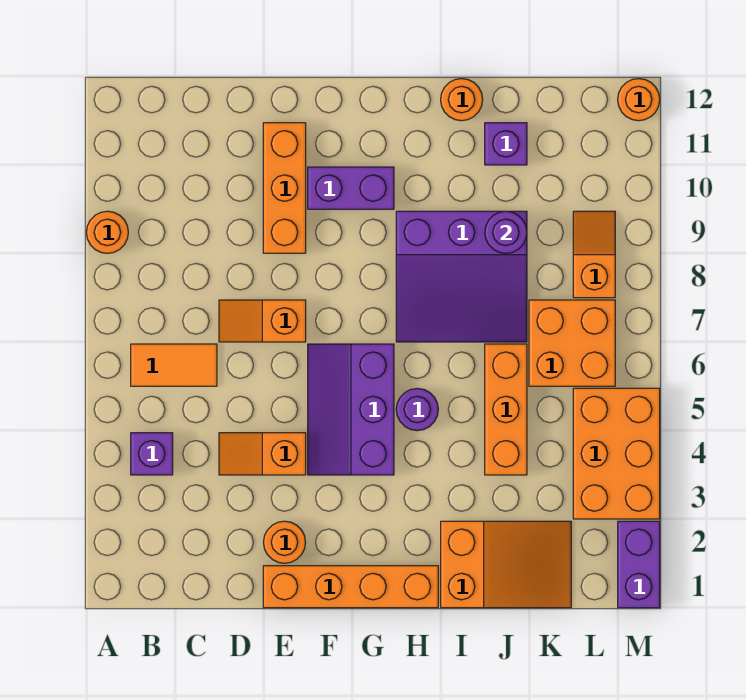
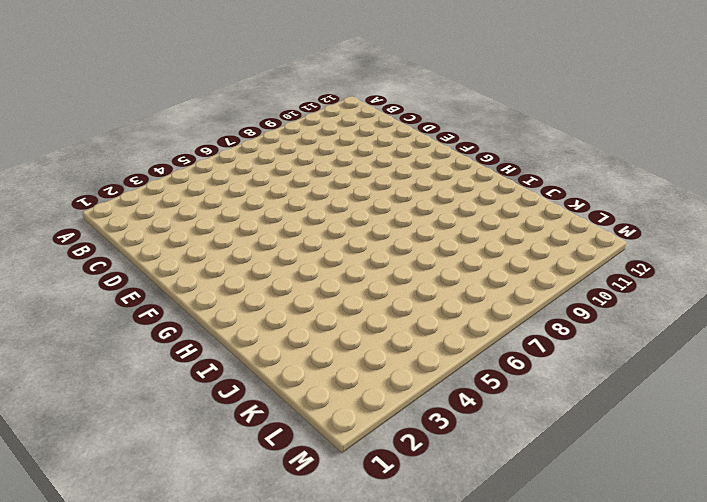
none -> orange 1x1 round brick [86,211,128,253]
none -> purple 1x1 brick [131,433,173,475]
none -> orange 1x2 tile [131,344,217,386]

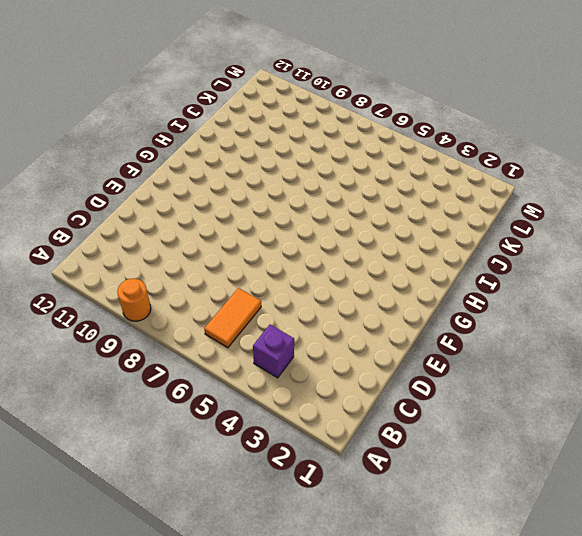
none -> orange 1x2 slope [219,433,306,475]
none -> orange 1x2 slope [219,300,306,342]
none -> orange 1x4 brick [263,566,438,608]

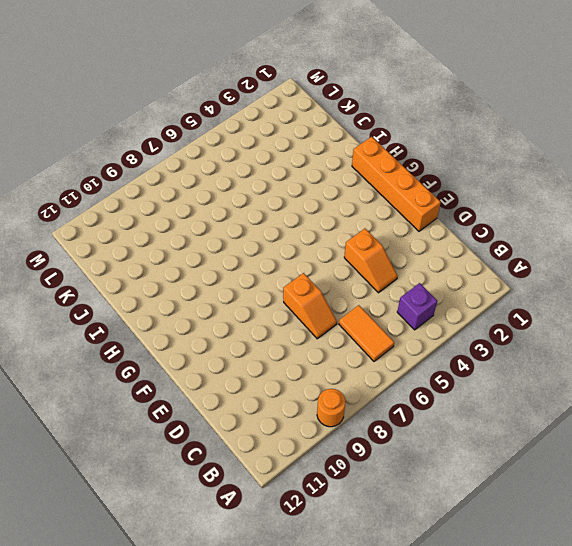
none -> orange 1x1 round brick [263,521,306,563]
none -> orange 1x3 brick [263,123,306,253]
none -> purple 2x3 slope [308,344,394,475]

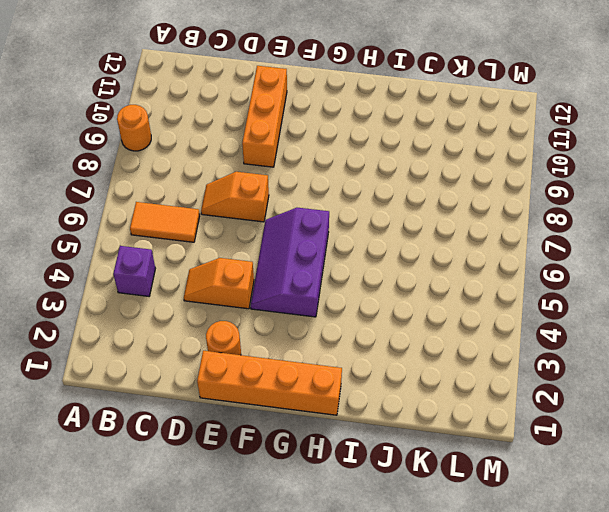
none -> purple 1x2 brick [308,167,394,209]
none -> purple 1x1 round brick [396,388,438,431]
none -> purple 3x3 slope [396,211,527,342]

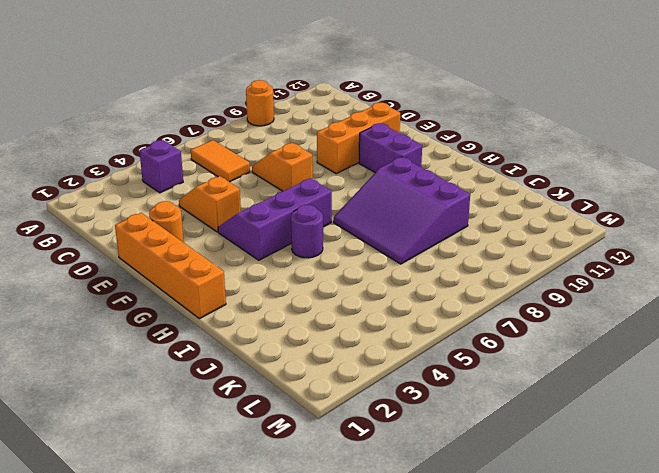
none -> orange 2x3 slope [441,521,571,608]
none -> orange 1x1 round brick [441,79,483,121]
none -> orange 1x3 brick [485,344,527,475]

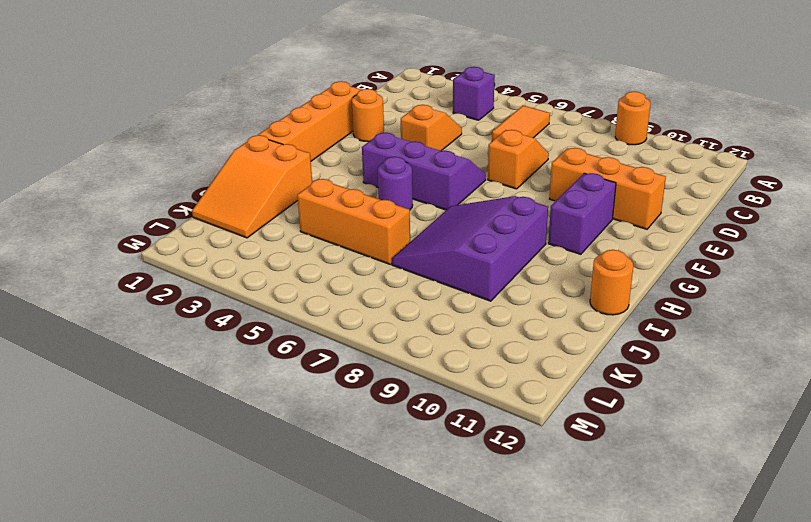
none -> purple 1x1 brick [485,123,527,165]
none -> orange 2x2 brick [529,300,615,386]
none -> orange 2x3 brick [573,388,660,519]

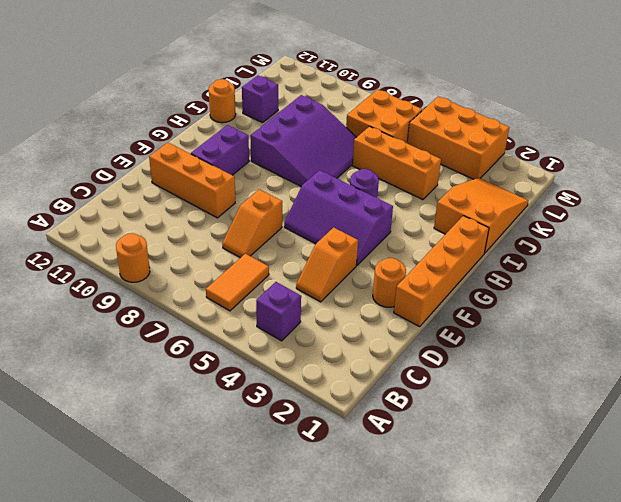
none -> orange 1x2 slope [573,211,615,298]
none -> purple 1x2 brick [618,521,660,608]
none -> orange 1x1 round brick [618,79,660,121]

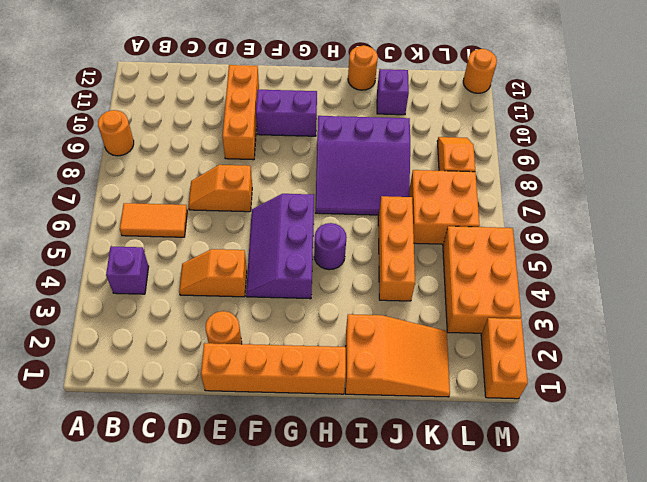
orange 1x2 brick [481,318,528,399] -> purple 1x2 brick [618,521,660,608]
none -> purple 1x1 round brick [485,211,527,253]

